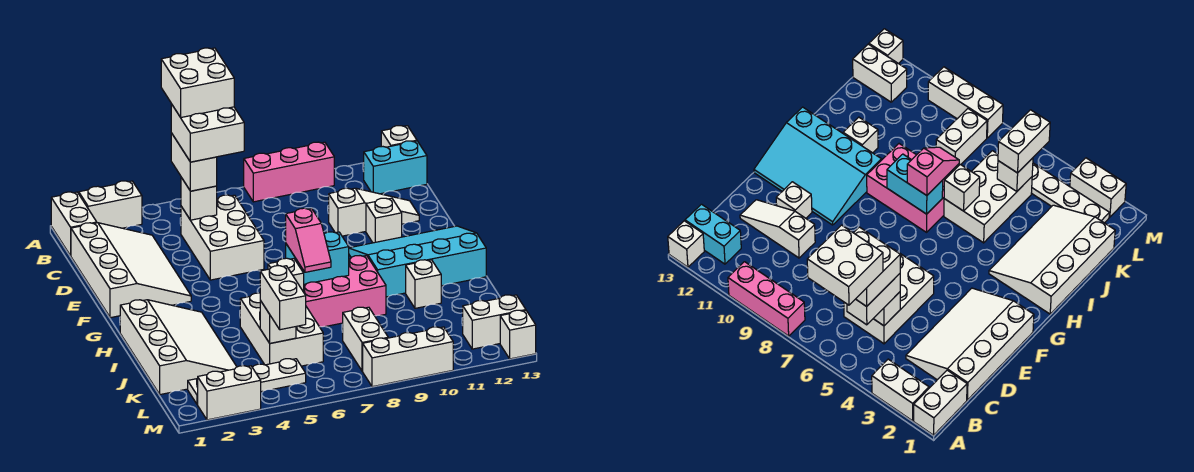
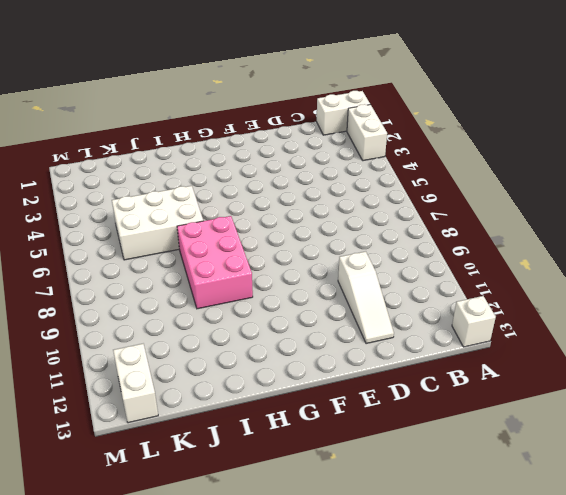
none -> pink 1x3 brick [244,142,334,202]
none -> cyan 1x2 brick [364,141,427,194]
none -> white 3x4 slope [71,223,191,318]

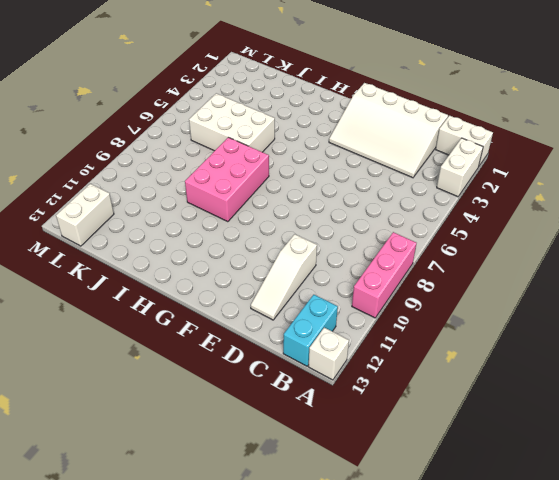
none -> white 2x3 brick [181,195,264,280]
none -> white 1x1 brick [366,198,402,243]
none -> cyan 3x4 slope [349,226,486,297]

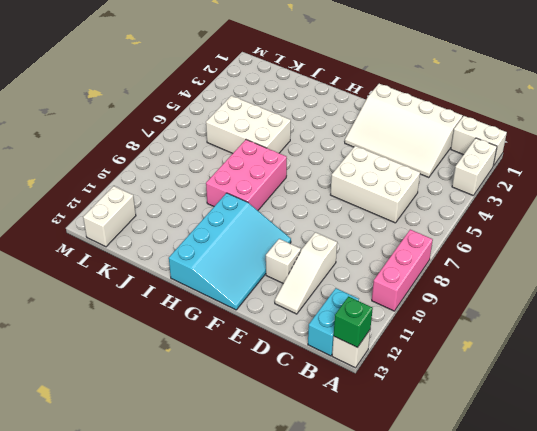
green 1x1 brick [334,296,373,348] -> none
none -> white 3x4 slope [120,300,237,395]
none -> white 1x1 brick [406,260,441,308]
none -> white 1x2 brick [343,307,388,371]

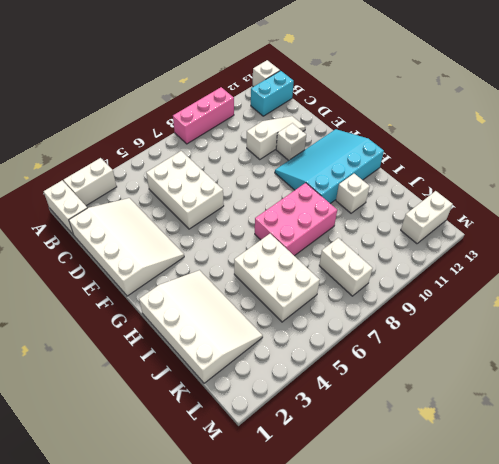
none -> white 1x4 plate [188,359,306,404]
none -> white 1x2 brick [198,366,261,420]
none -> white 1x3 brick [363,327,453,387]

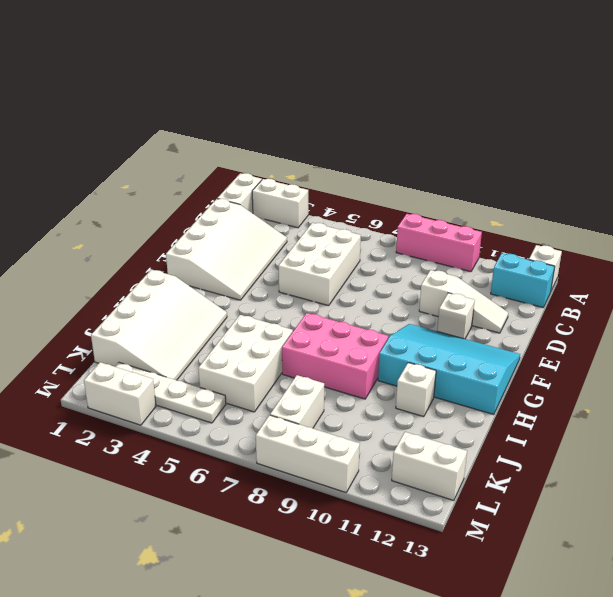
none -> white 1x1 brick [500,310,536,359]
none -> white 1x1 brick [181,177,217,220]
none -> cyan 1x2 brick [286,232,349,284]

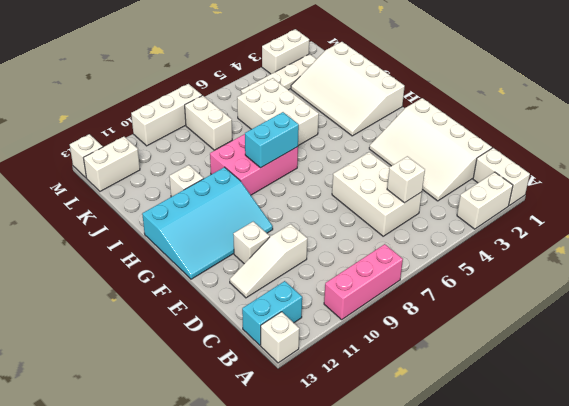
none -> white 1x1 brick [268,258,304,292]
none -> white 1x1 brick [260,301,296,343]
none -> white 1x2 brick [171,133,217,191]

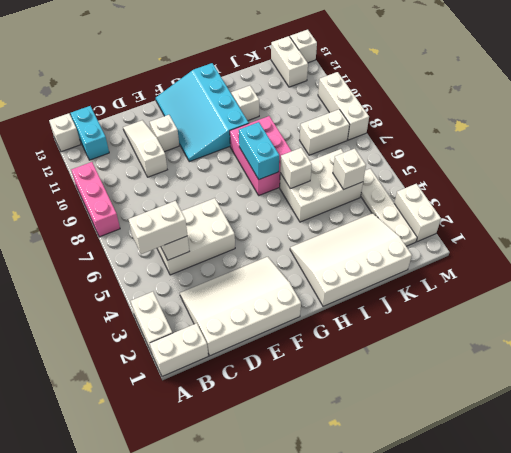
none -> pink 1x2 slope [286,208,331,272]
none -> white 1x2 brick [260,266,306,330]
none -> white 2x2 brick [171,104,244,162]

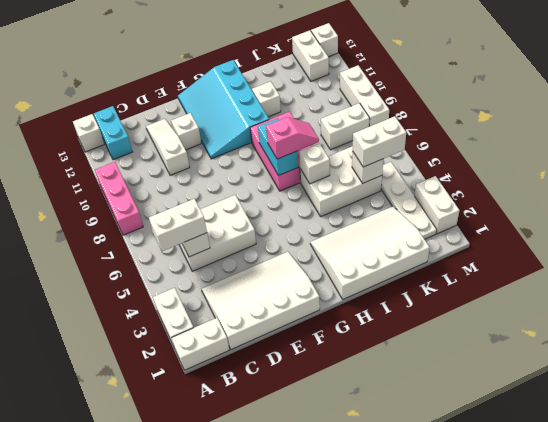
none -> white 2x2 brick [171,104,244,162]
none -> white 2x2 brick [161,48,234,117]

